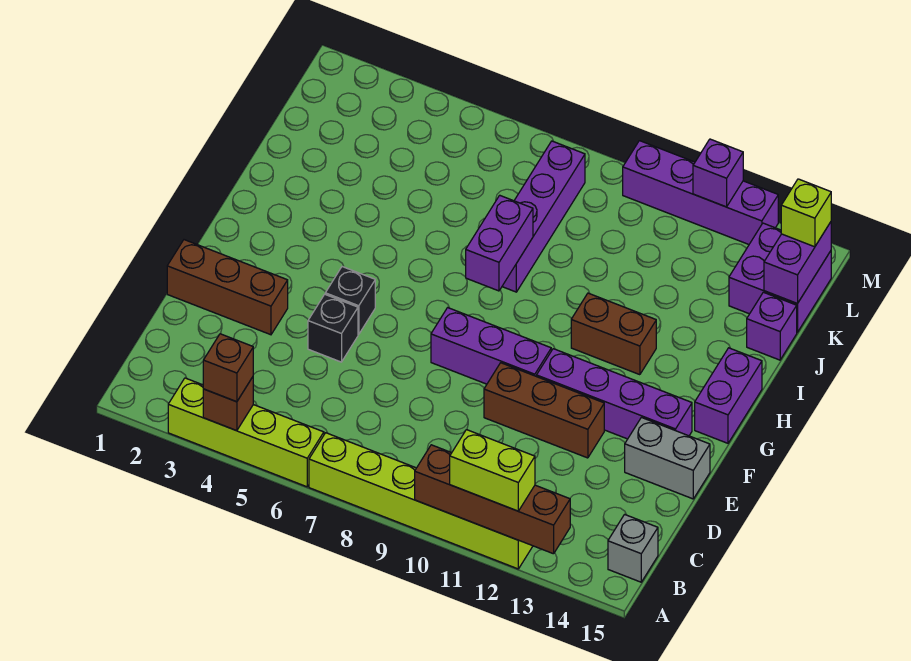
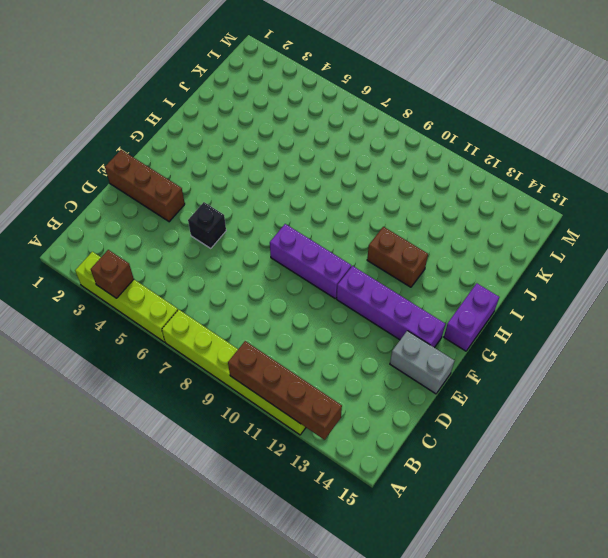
none -> grey 1x1 brick [608,514,658,582]
none -> brown 1x3 brick [484,363,604,458]
none -> black 1x1 brick [325,267,375,334]

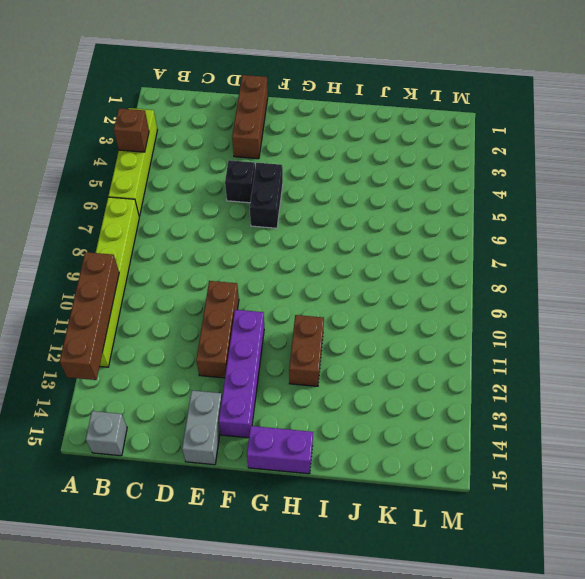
black 1x2 brick [250,163,283,228] -> black 1x1 brick [325,267,375,334]
none -> purple 1x3 brick [431,308,551,384]
none -> purple 1x4 brick [502,141,585,292]
none -> purple 1x1 brick [747,292,797,360]

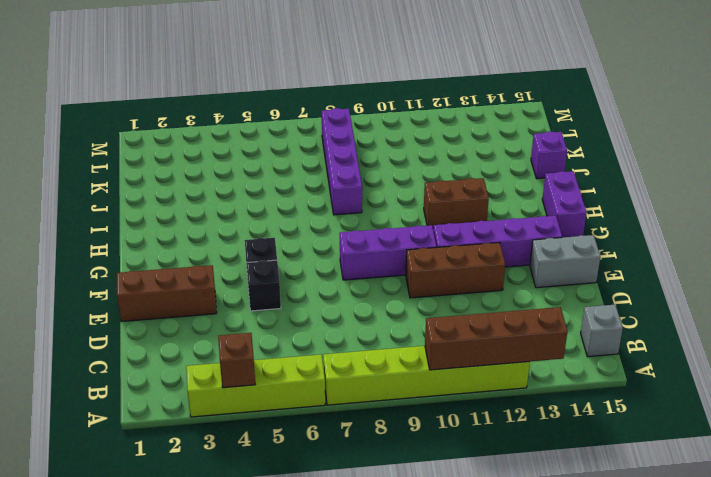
none -> purple 2x2 brick [729,223,831,332]
none -> purple 1x4 brick [623,141,778,244]
none -> purple 1x2 brick [466,195,533,291]

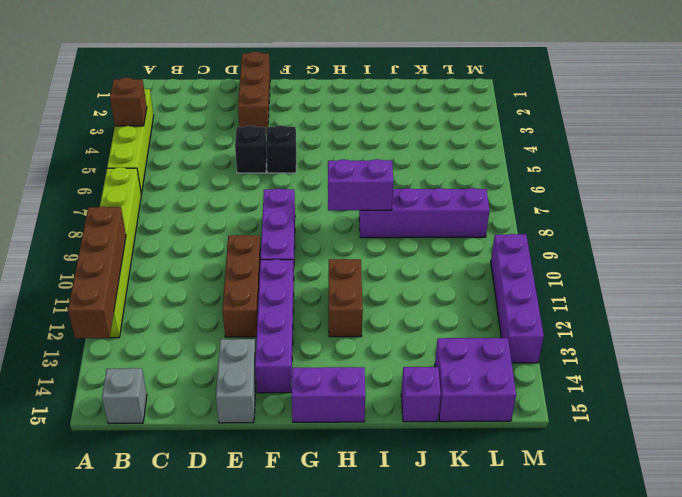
none -> purple 1x2 brick [764,222,831,304]
none -> purple 1x1 brick [693,139,743,207]
none -> brown 1x1 brick [203,334,253,402]

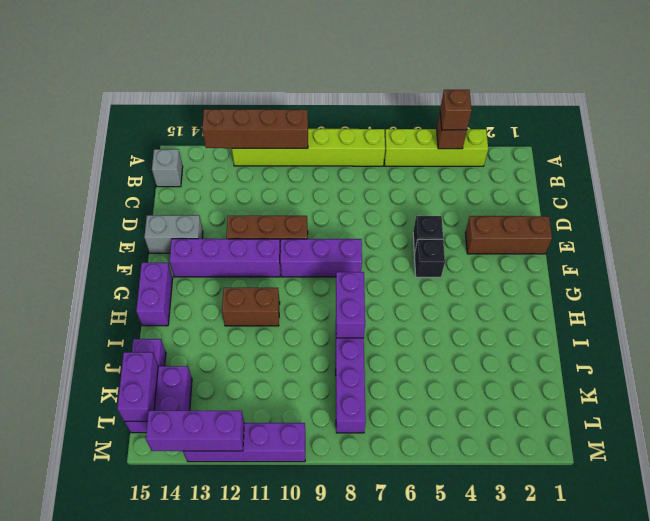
purple 1x3 brick [146,411,244,451] -> purple 1x1 brick [693,139,743,207]
none -> lime 1x2 brick [450,430,535,511]
none -> lime 1x1 brick [781,179,831,247]

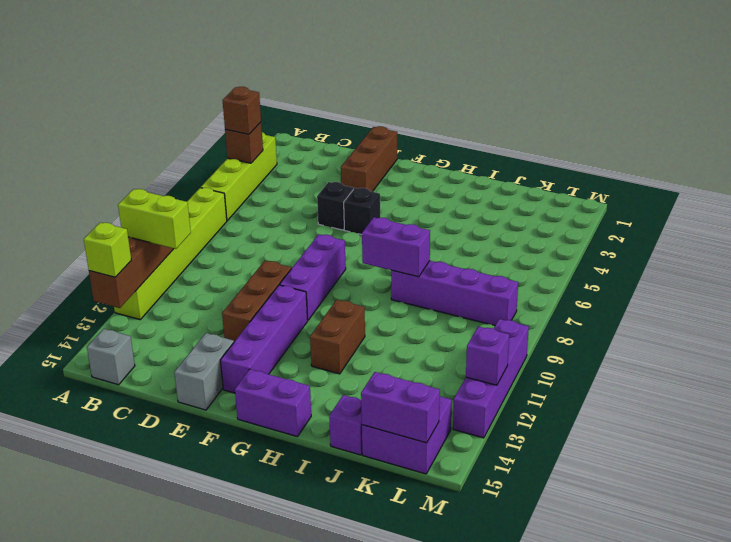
lime 1x2 brick [118,189,191,249] -> lime 1x2 brick turned to [450,430,535,511]
lime 1x1 brick [84,222,131,277] -> lime 1x1 brick moved to [781,179,831,247]

